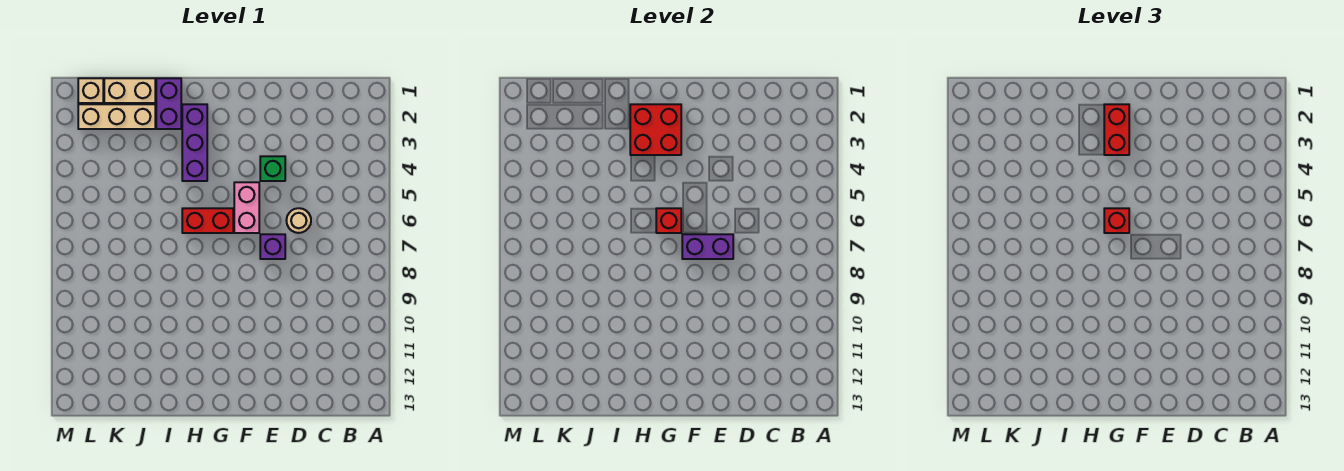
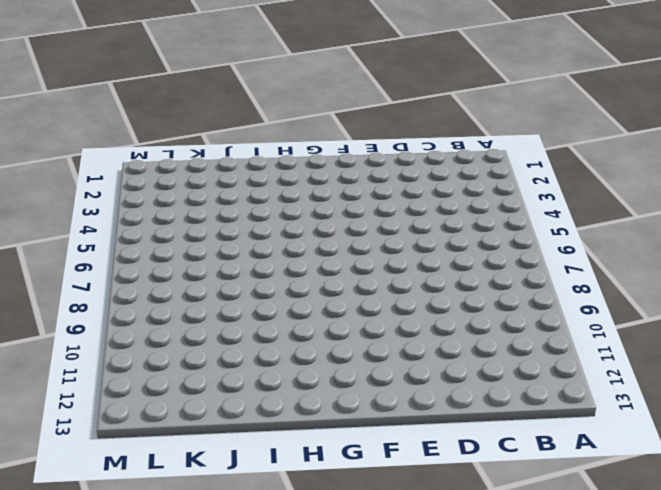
none -> tan 1x1 round brick [286,208,311,233]
none -> green 1x1 brick [260,156,285,181]
none -> purple 1x1 brick [260,234,285,259]

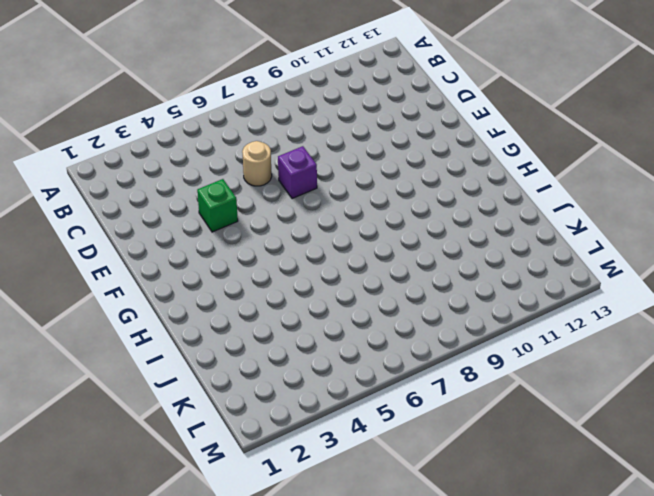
none -> pink 1x2 brick [234,182,259,233]
none -> red 1x2 brick [182,208,233,233]
none -> purple 1x3 brick [182,104,207,181]

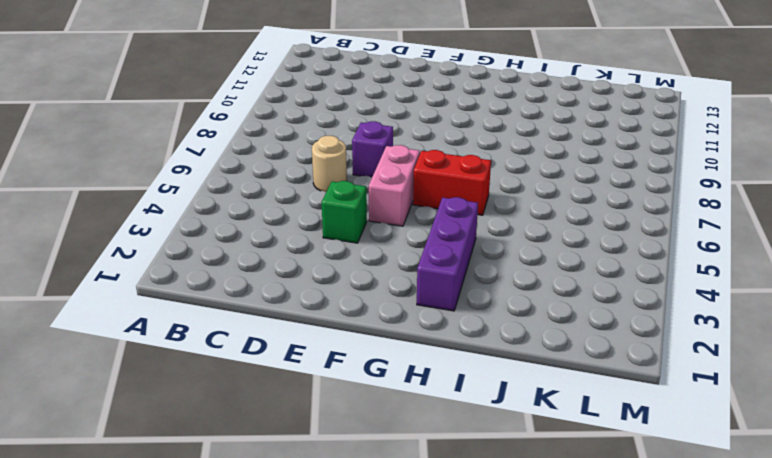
none -> purple 1x2 brick [156,78,181,129]
none -> tan 1x2 brick [104,78,155,103]
none -> tan 1x3 brick [78,104,155,129]

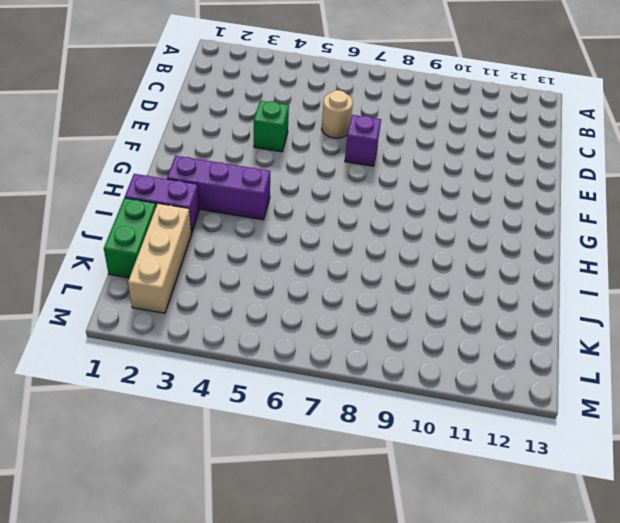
green 1x2 brick [104,198,156,278] -> tan 1x2 brick [104,78,155,103]
none -> pink 1x2 brick [234,182,259,233]
none -> red 1x2 brick [182,208,233,233]
none -> tan 1x1 brick [78,78,103,103]

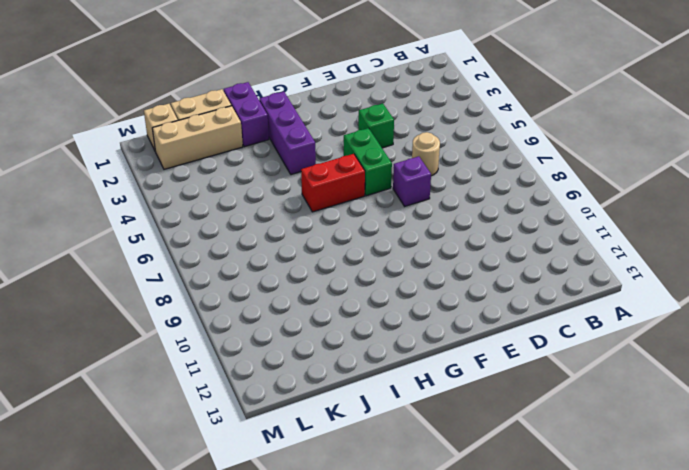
green 1x2 brick [344,128,392,196] -> pink 1x2 brick [234,182,259,233]
none -> purple 1x2 brick [682,234,733,259]
none -> red 2x2 brick [630,104,681,155]
none -> red 1x1 brick [656,208,681,233]

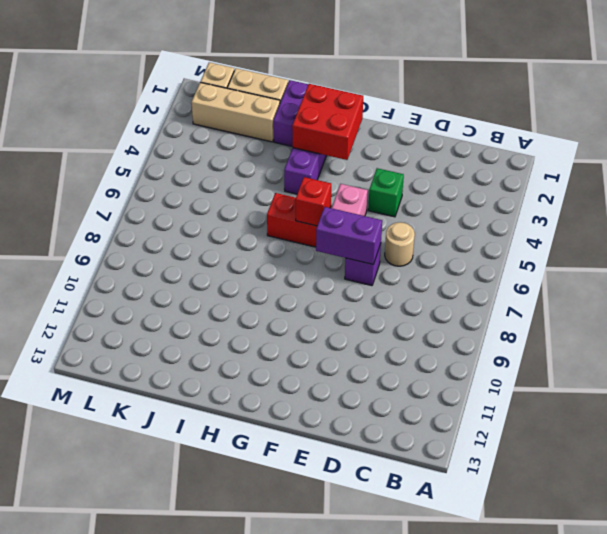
none -> red 1x2 brick [1104,104,1129,155]
none -> red 1x1 brick [1104,208,1129,233]

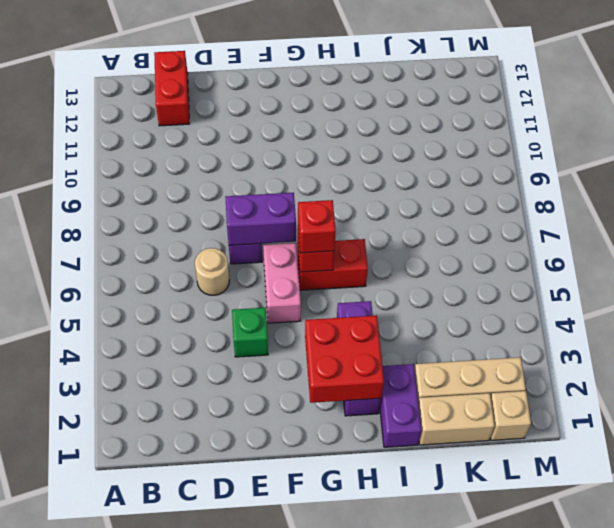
red 1x2 brick [154,51,190,126] -> red 1x2 brick moved to [1104,104,1129,155]

